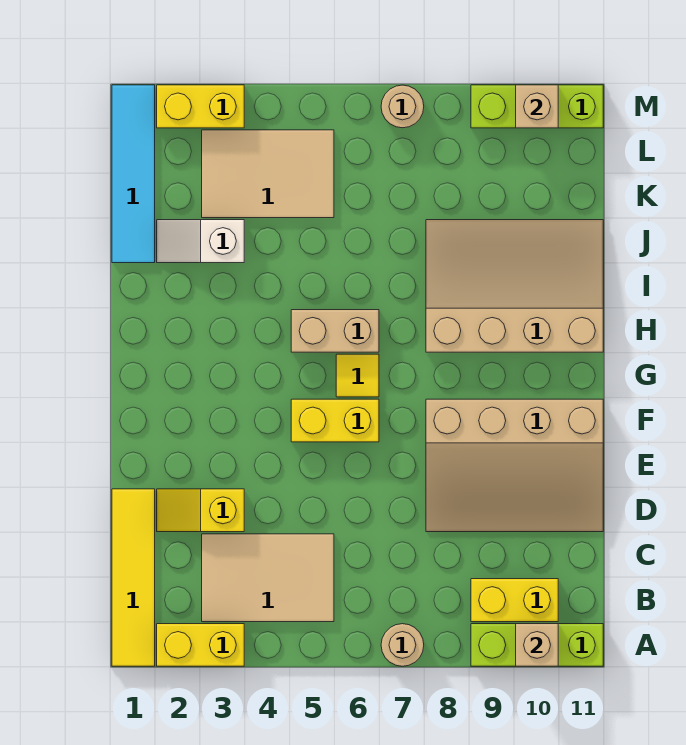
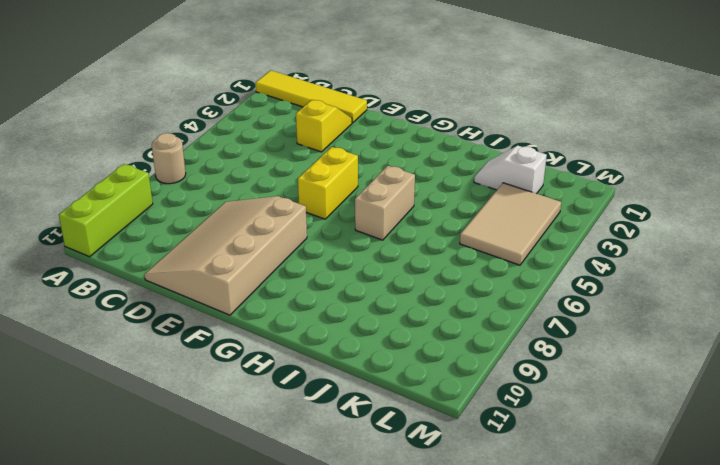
white 1x2 slope [474,146,547,194] -> white 1x2 slope turned to [157,220,244,263]
none -> yellow 1x2 brick [157,624,244,666]
none -> tan 2x3 tile [202,534,334,622]
none -> yellow 1x2 brick [471,579,558,622]

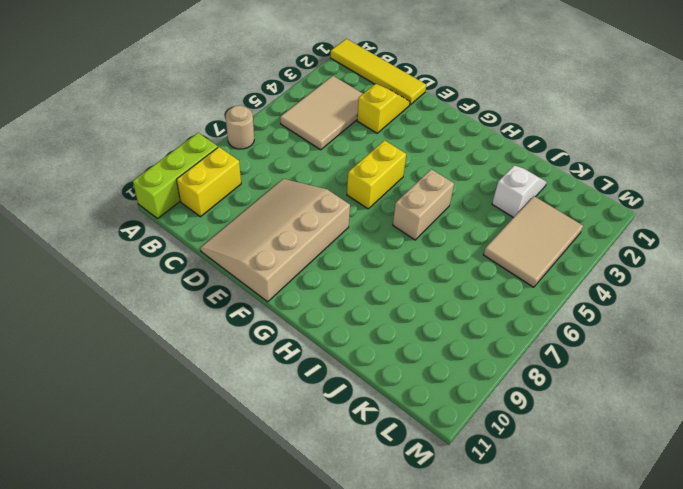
none -> yellow 1x2 brick [157,624,244,666]
none -> yellow 1x1 tile [336,354,379,397]
none -> tan 3x4 slope [426,220,603,352]

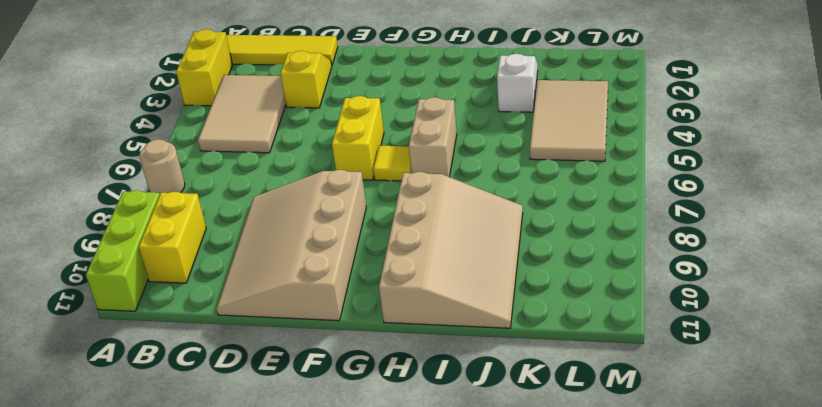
none -> cyan 1x4 tile [112,85,155,263]
none -> yellow 1x2 brick [157,85,244,128]
none -> tan 1x1 round brick [381,85,424,128]

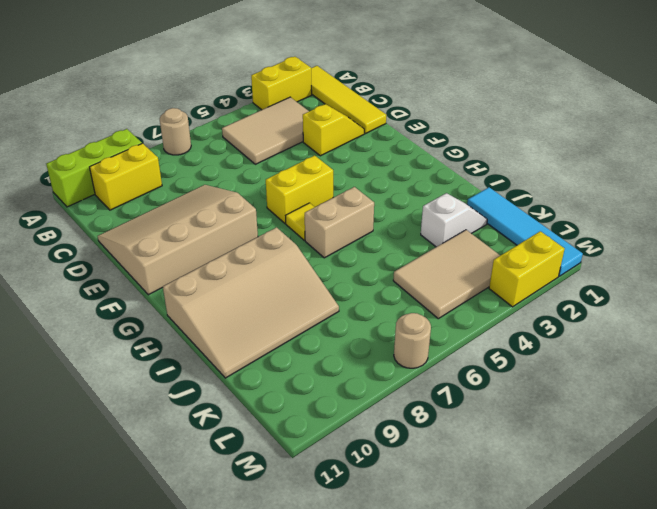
none -> lime 1x3 brick [471,85,603,128]
none -> tan 1x1 brick [516,624,558,666]
none -> tan 1x1 brick [516,85,558,128]

